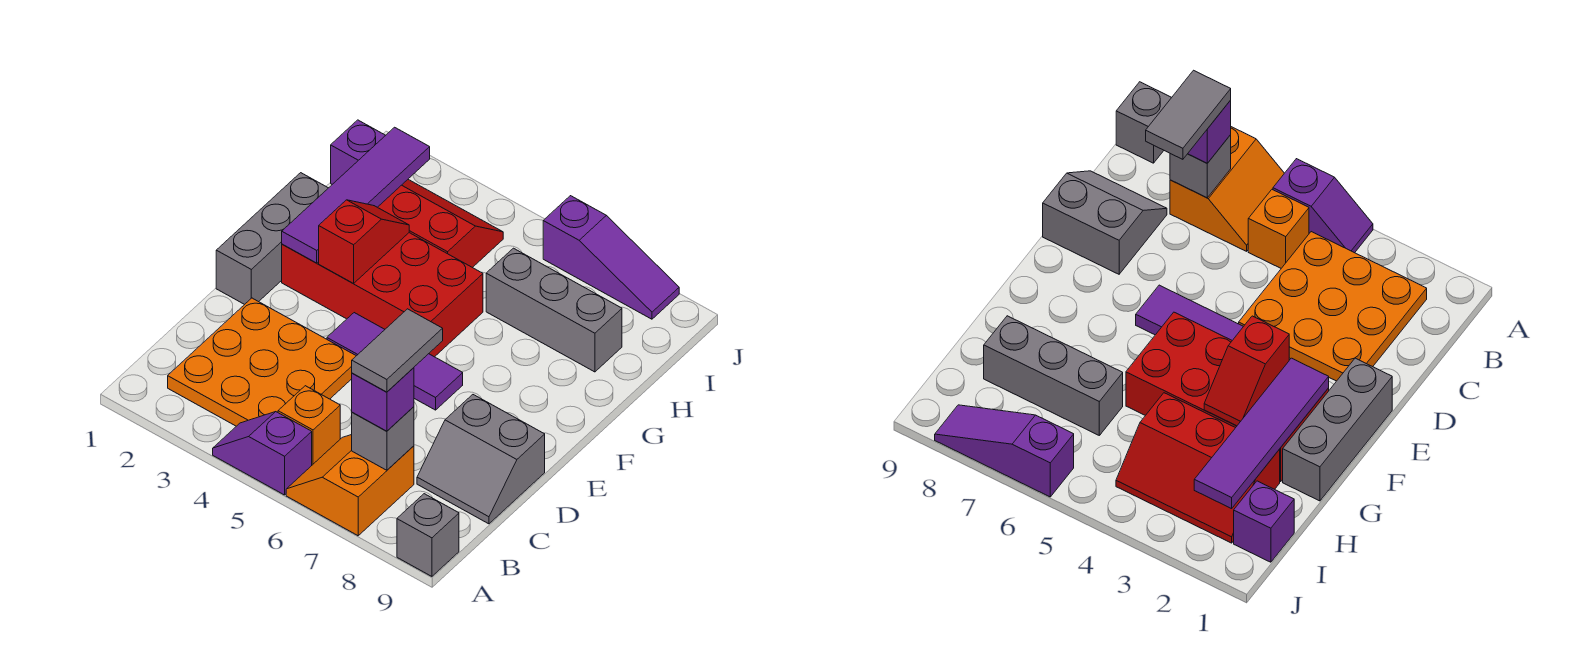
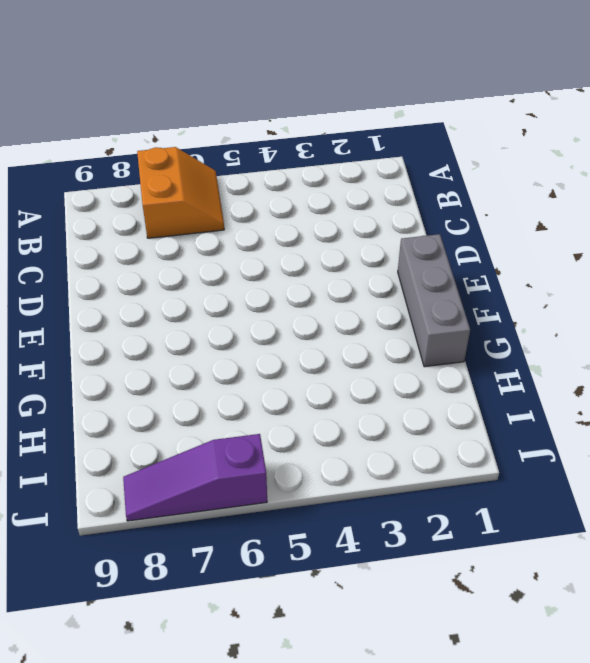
none -> purple 1x2 slope [213,412,312,495]
none -> grey 1x1 brick [397,494,459,576]
none -> orange 3x3 plate [168,298,356,426]

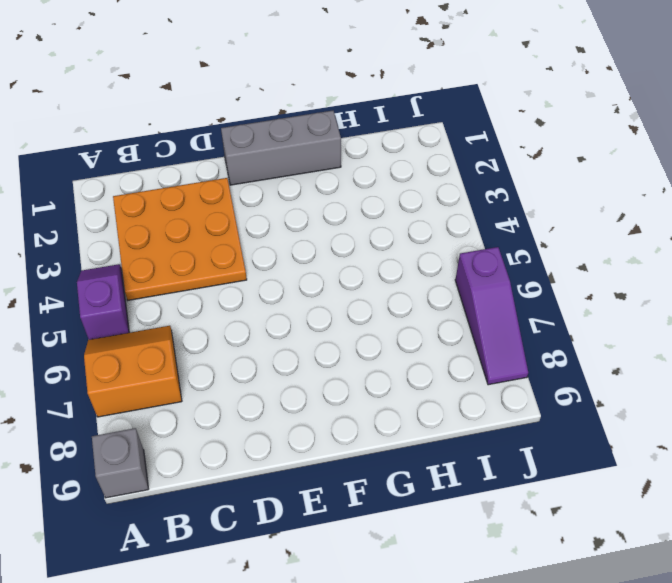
none -> orange 1x1 brick [278,386,340,465]
none -> grey 2x2 slope [417,395,545,524]
none -> purple 1x3 tile [327,313,463,410]

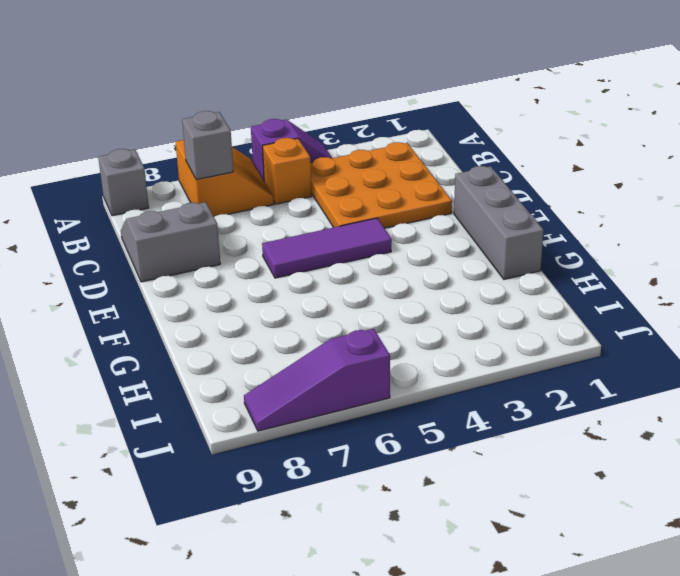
none -> red 2x4 brick [282,233,483,357]
none -> red 2x3 slope [378,180,503,268]
none -> grey 1x3 brick [486,248,622,372]

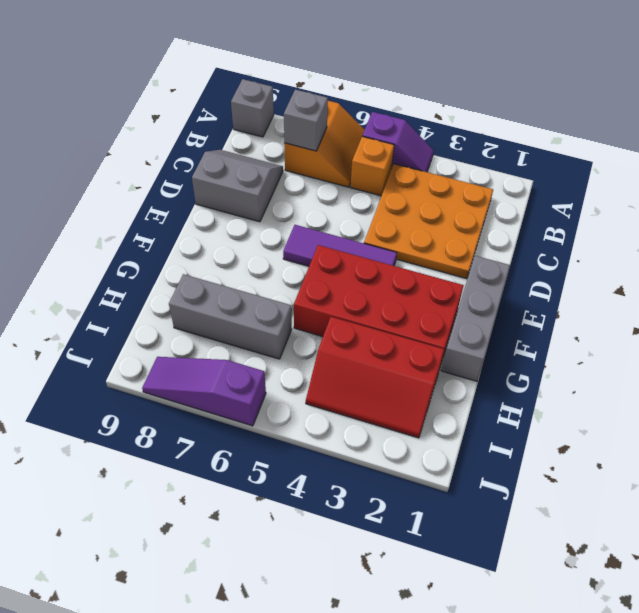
none -> purple 1x1 brick [331,120,386,184]
none -> purple 1x4 tile [282,127,430,263]
none -> red 1x2 slope [319,200,409,283]

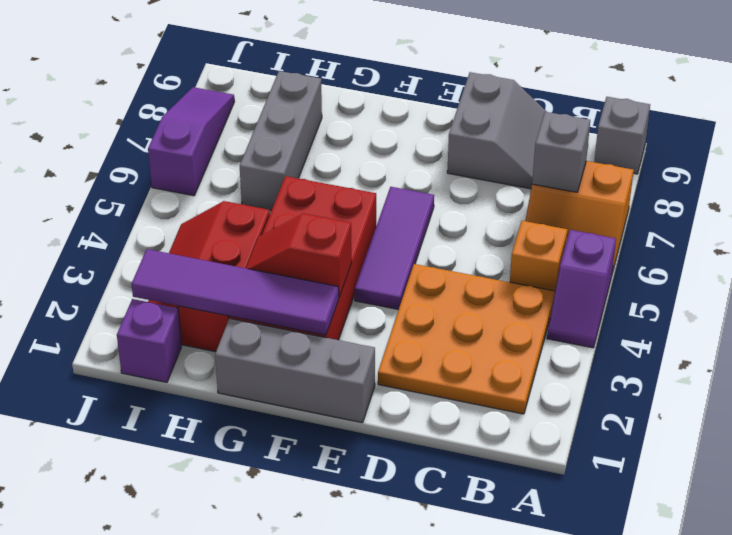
none -> purple 1x1 brick [352,368,414,431]
none -> grey 1x2 tile [352,309,443,392]

